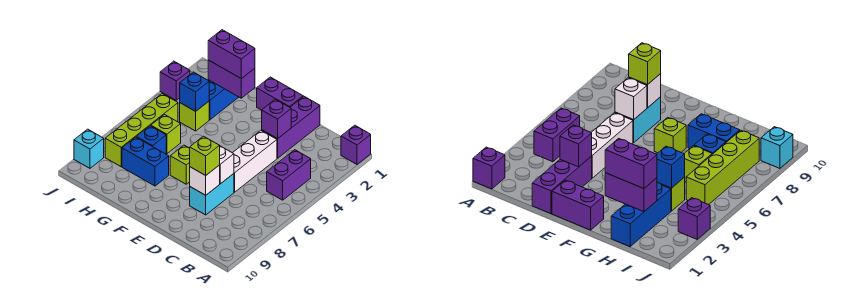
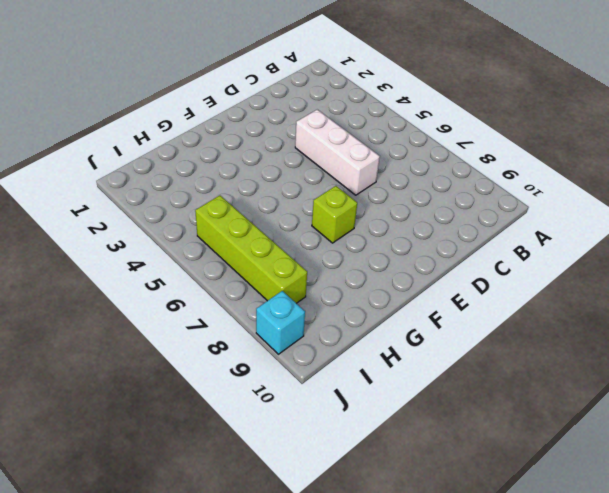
none -> purple 1x1 brick [341,125,371,164]
none -> purple 1x2 brick [267,150,311,200]
none -> purple 1x3 brick [262,97,320,158]

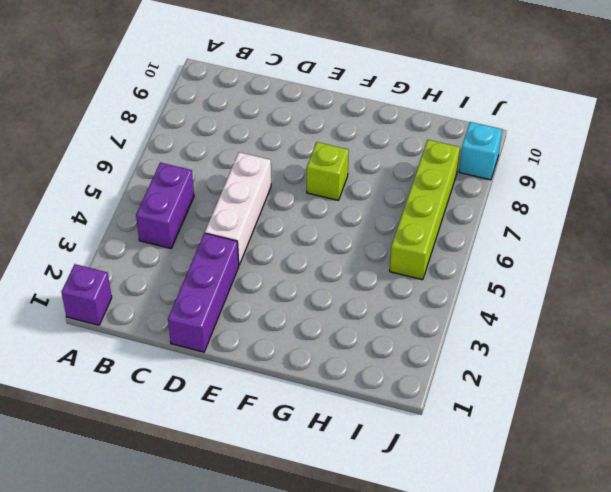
none -> cyan 1x2 brick [190,174,234,215]
none -> purple 1x2 brick [257,77,303,110]
none -> blue 1x2 brick [122,137,169,186]

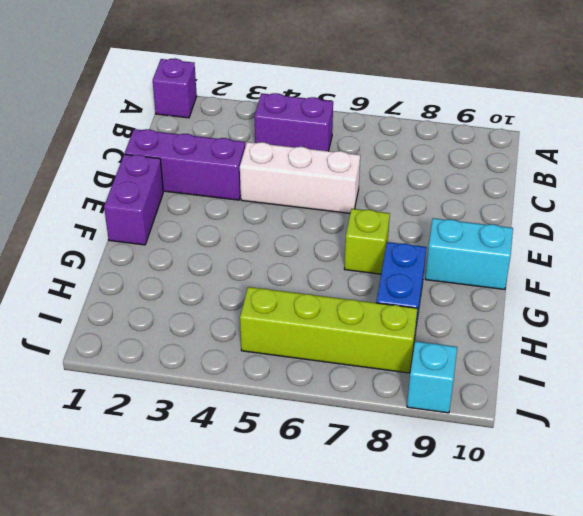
cyan 1x2 brick [425,218,513,290] -> cyan 1x2 brick moved to [190,174,234,215]
none -> blue 1x3 brick [208,80,239,120]
none -> lime 1x1 brick [180,101,209,131]
none -> lime 1x1 brick [151,115,181,154]

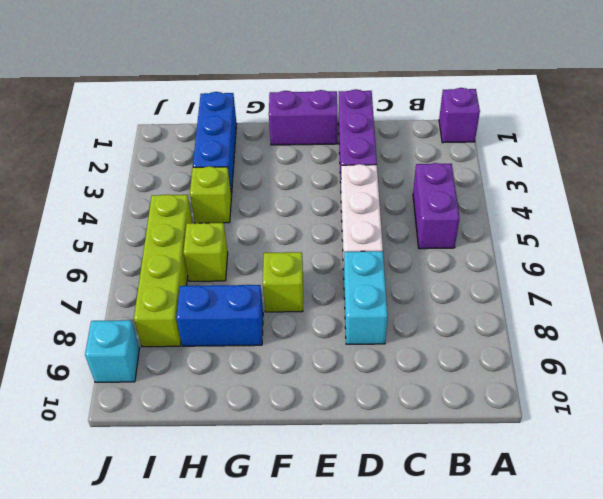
none -> blue 1x1 brick [137,126,166,154]
none -> purple 1x1 brick [160,61,190,100]
none -> purple 1x1 brick [262,99,291,139]

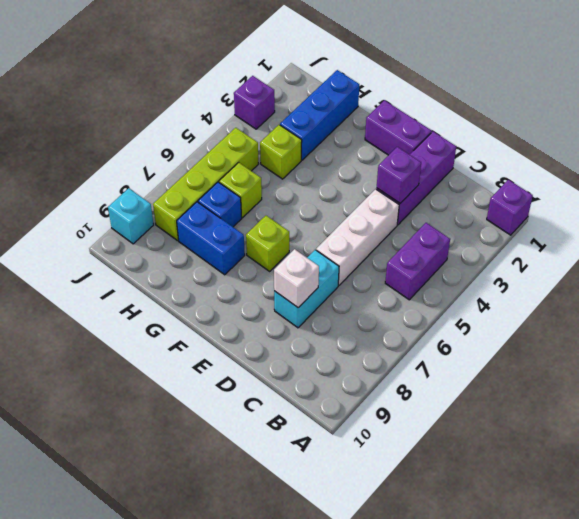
none -> white 1x1 brick [220,146,234,184]
none -> purple 1x2 brick [208,60,255,98]
none -> blue 1x1 brick [180,72,209,111]

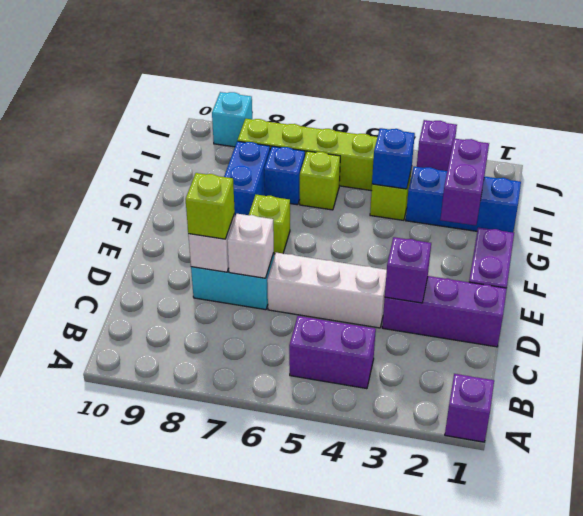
none -> purple 1x2 brick [208,30,255,79]

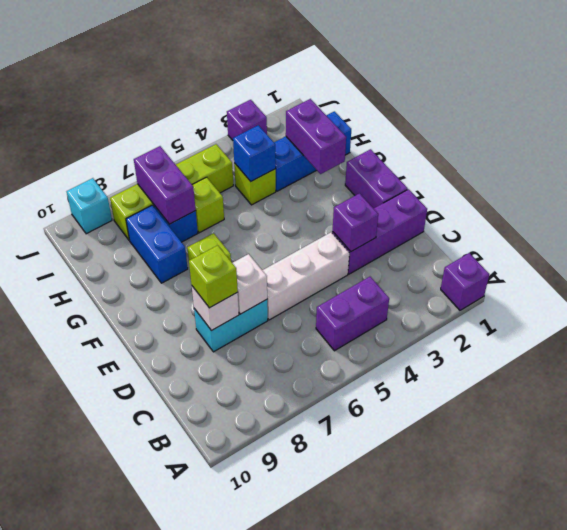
purple 1x2 brick [134,146,196,224] -> purple 1x2 brick moved to [208,30,255,79]

